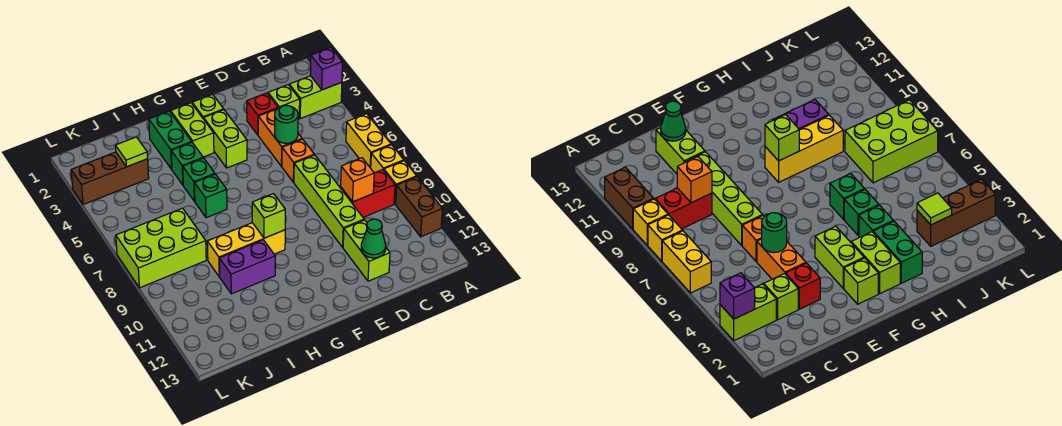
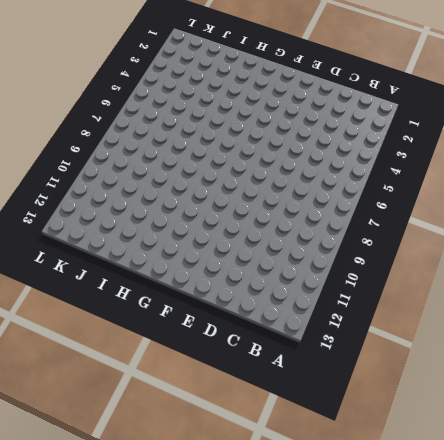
none -> lime 1x2 brick [289,76,342,118]
none -> yellow 1x2 brick [346,114,391,168]
none -> yellow 1x1 brick [371,145,404,173]

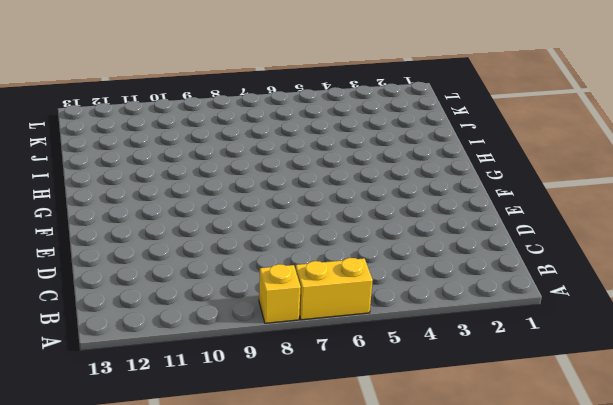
none -> lime 1x2 brick [289,76,342,118]
none -> yellow 1x1 brick [384,161,417,204]
none -> brown 1x2 brick [396,177,443,237]

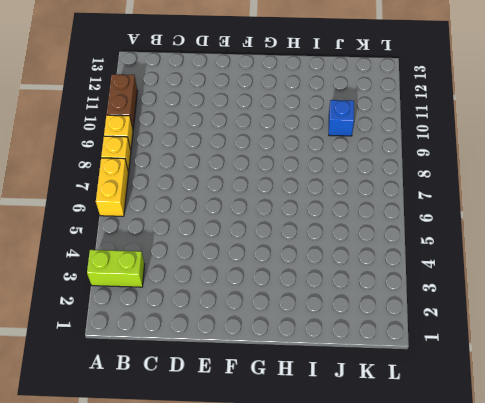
blue 1x1 brick [329,100,354,136] -> none
none -> red 1x2 brick [341,170,395,217]
none -> lime 1x1 brick [268,85,300,119]
none -> red 1x1 brick [247,93,278,135]

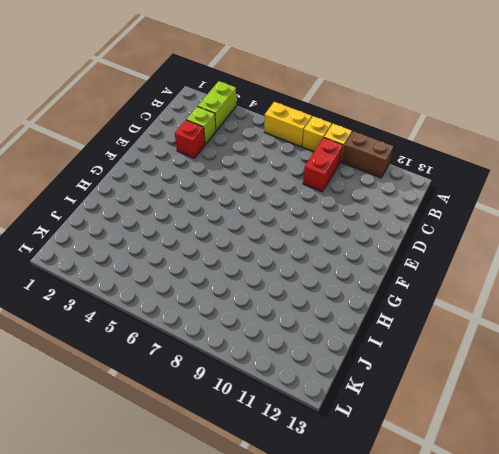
none -> orange 1x2 brick [258,109,302,167]
none -> orange 1x1 brick [282,139,314,182]
none -> lime 1x4 brick [294,155,364,247]

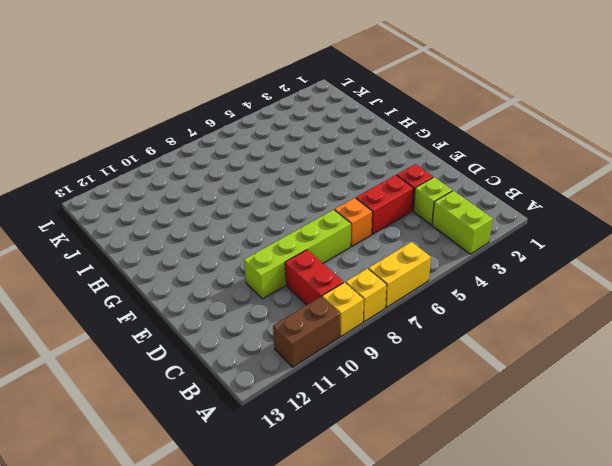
red 1x2 brick [356,175,413,234] -> orange 1x2 brick [258,109,302,167]
none -> lime 1x2 brick [343,220,390,281]
none -> lime 1x1 brick [192,94,224,119]
none -> lime 1x2 brick [204,110,247,168]

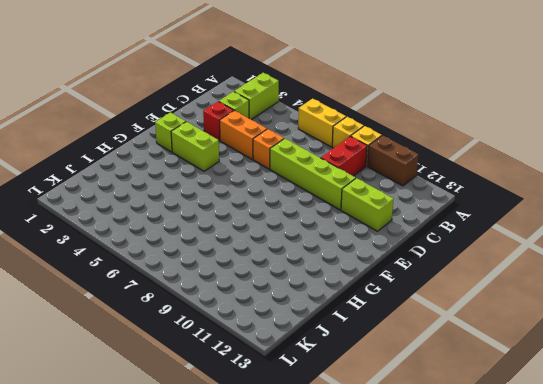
none -> lime 1x2 brick [171,103,214,157]
none -> yellow 1x3 brick [207,223,285,277]
none -> green 1x2 brick [149,111,192,169]

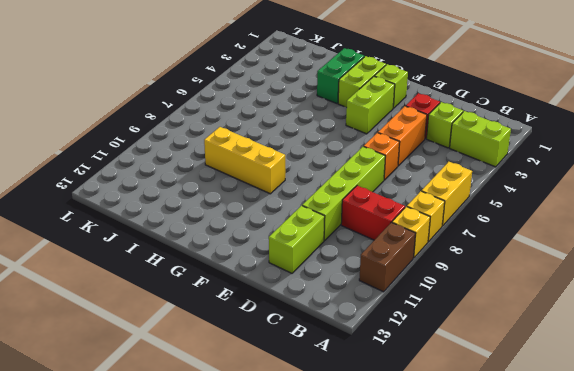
none -> green 1x1 brick [171,142,203,185]
none -> green 1x1 brick [183,158,215,201]
none -> green 1x1 brick [194,174,227,218]

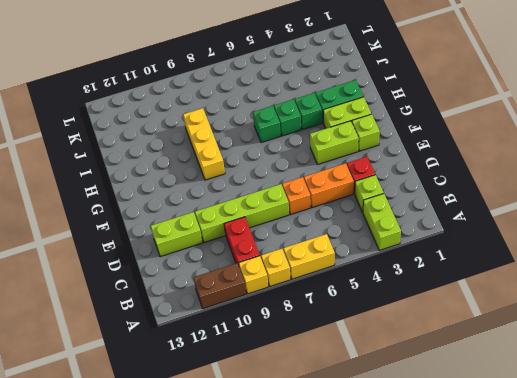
none -> purple 1x2 brick [219,240,275,294]
none -> brown 1x3 brick [71,152,149,205]
none -> lime 2x3 brick [116,208,206,288]

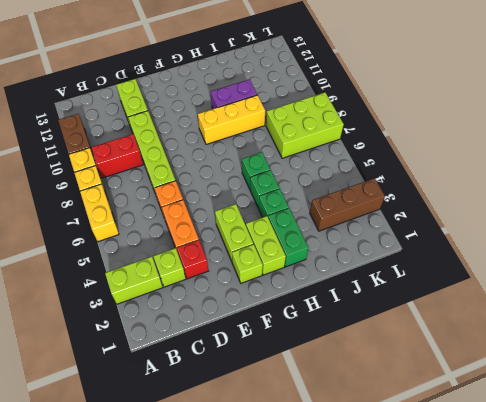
none -> purple 1x1 brick [310,48,342,90]
none -> orange 1x1 brick [341,158,374,202]
none -> green 1x1 round brick [275,105,298,143]

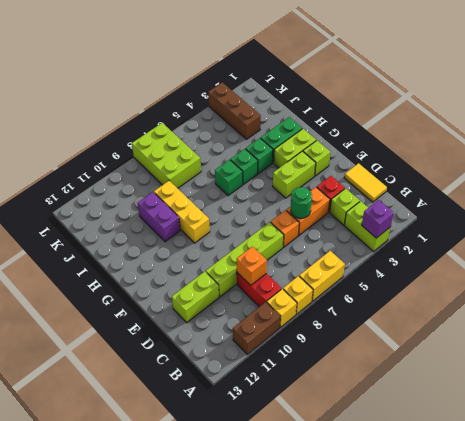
yellow 1x2 tile [344,163,387,202] -> none
none -> green 1x1 cone [361,219,386,258]
none -> lime 1x1 brick [252,194,285,238]
none -> lime 1x1 tile [115,137,148,167]

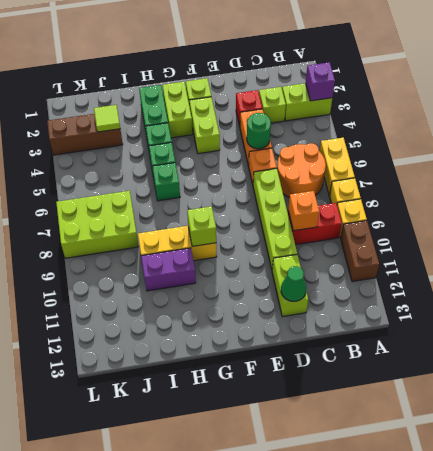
orange 2x2 round brick [277,143,326,197] -> none

